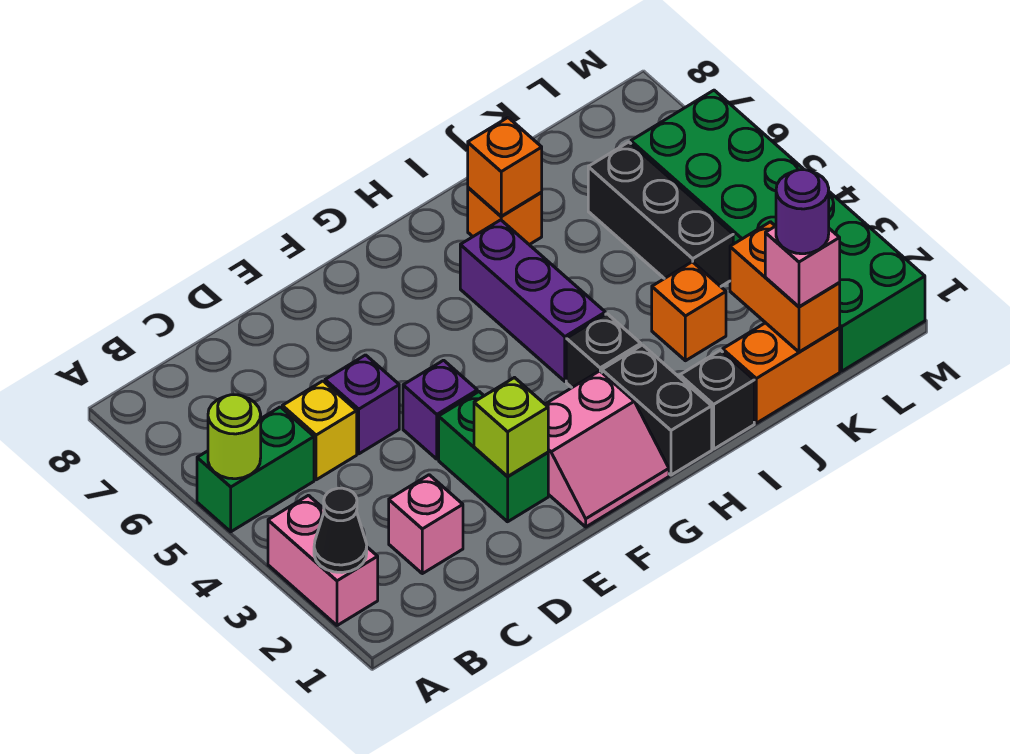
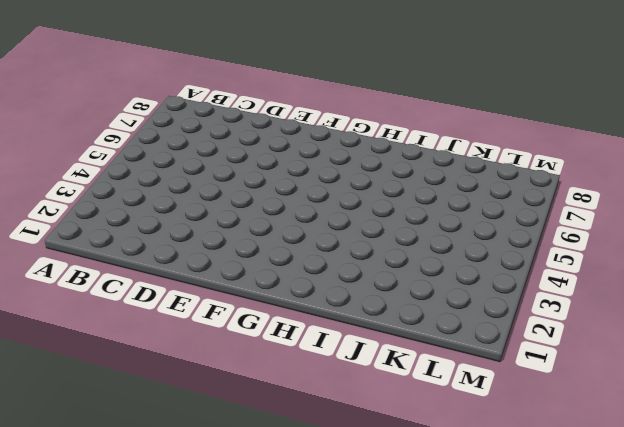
none -> pink 1x2 brick [268,495,378,625]
none -> green 1x2 brick [197,407,314,532]
none -> pink 1x1 brick [389,475,463,574]

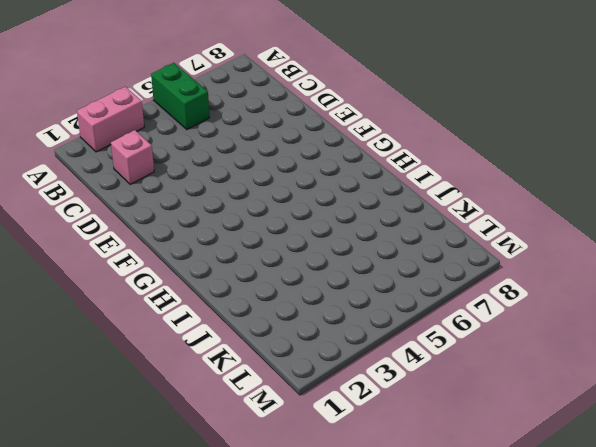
none -> yellow 1x1 brick [282,381,357,480]
none -> purple 1x1 brick [325,355,399,454]
none -> green 1x2 brick [439,392,548,522]

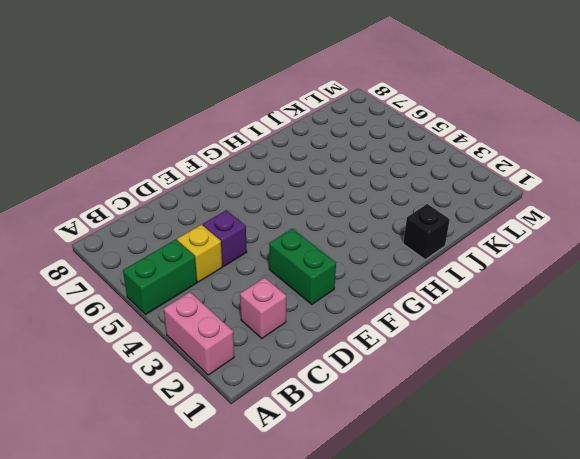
none -> purple 1x1 brick [403,360,477,459]
none -> pink 2x2 slope [545,371,669,527]
none -> black 1x2 brick [602,345,712,475]

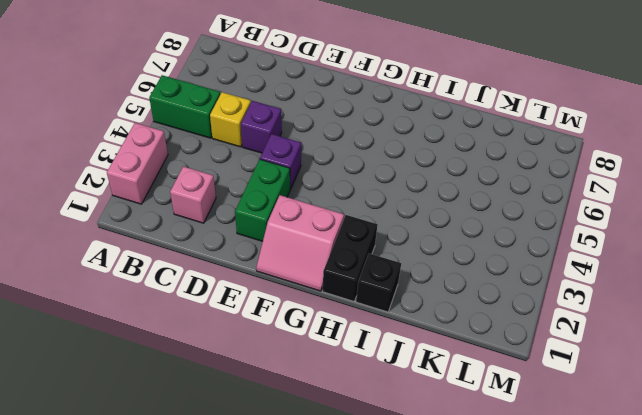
none -> black 1x1 brick [566,314,641,387]
none -> purple 1x3 brick [460,220,605,381]
none -> orange 1x1 brick [468,188,542,245]

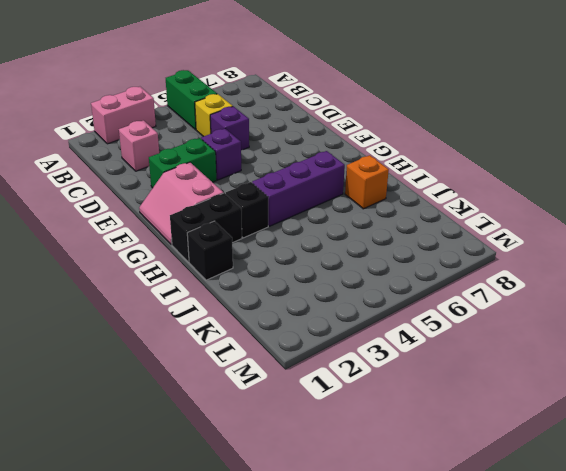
none -> orange 1x2 brick [723,323,840,423]
none -> orange 1x1 brick [652,262,726,361]
none -> black 1x3 brick [588,142,733,286]

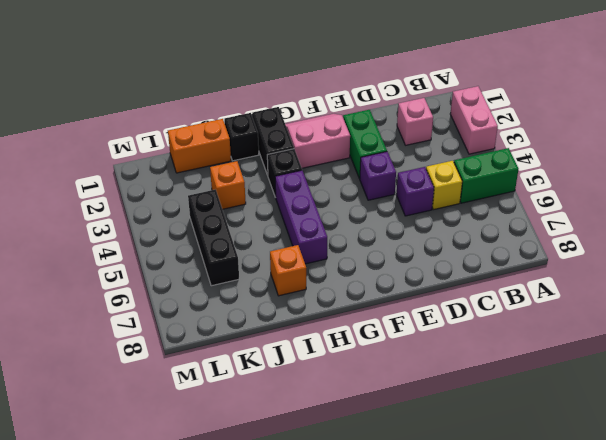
none -> green 2x6 brick [631,90,925,371]
none -> black 1x1 cone [314,488,367,573]
none -> lime 1x1 round brick [208,395,261,479]

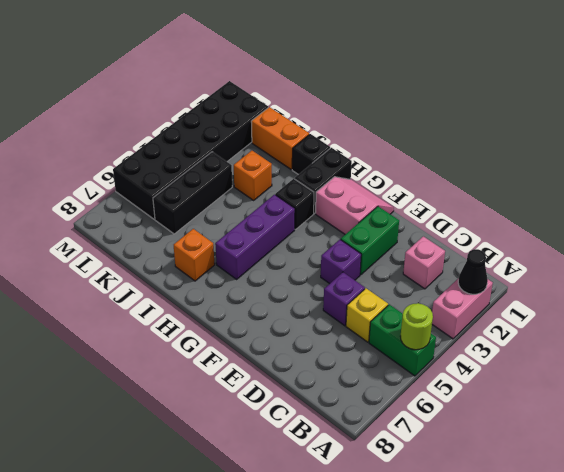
black 2x6 brick [113,81,268,219] -> green 2x6 brick [631,90,925,371]
none -> lime 1x1 brick [474,378,548,477]
none -> orange 1x1 brick [468,118,542,216]
none -> orange 1x2 brick [730,222,840,352]

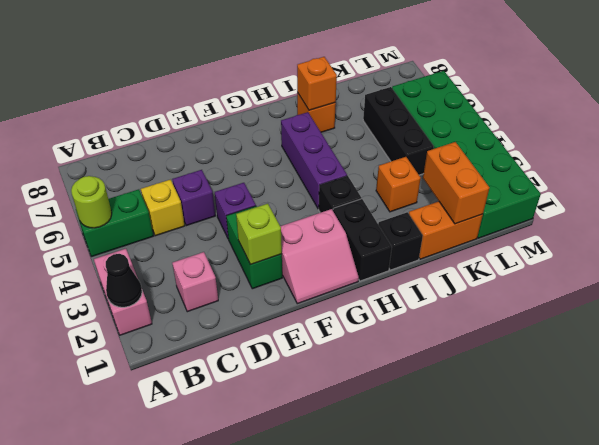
none -> pink 1x1 brick [765,226,840,307]
none -> purple 1x1 round brick [776,170,829,254]

